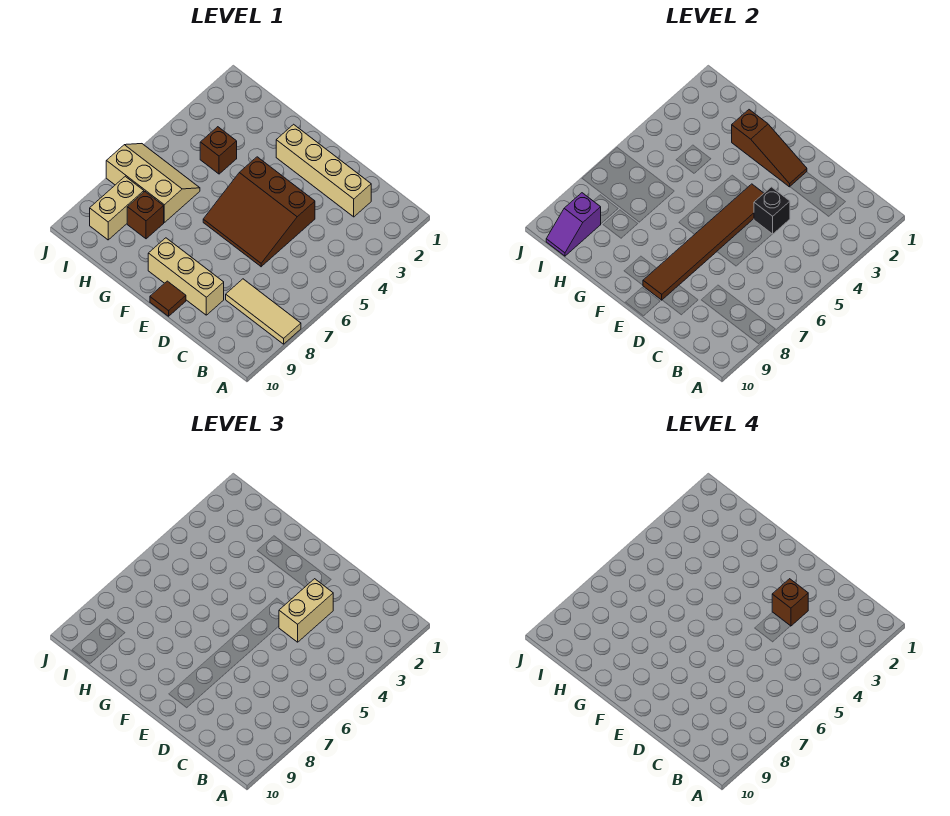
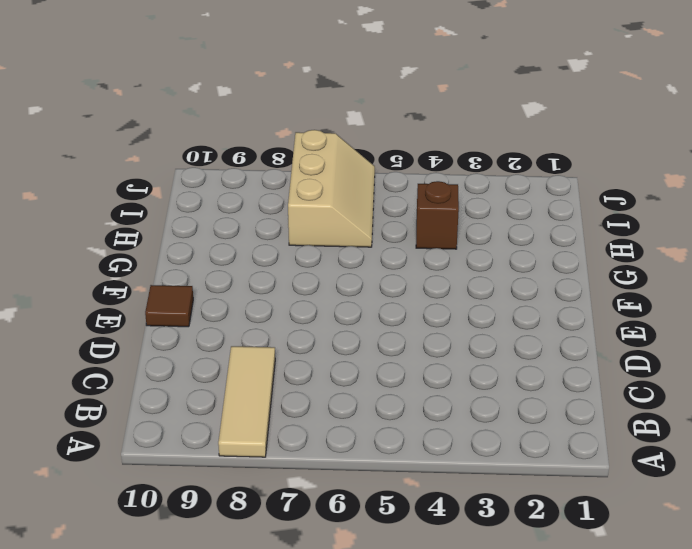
none -> tan 1x4 brick [276,124,371,217]
none -> brown 3x3 slope [203,157,315,267]
none -> tan 1x3 brick [148,238,224,315]

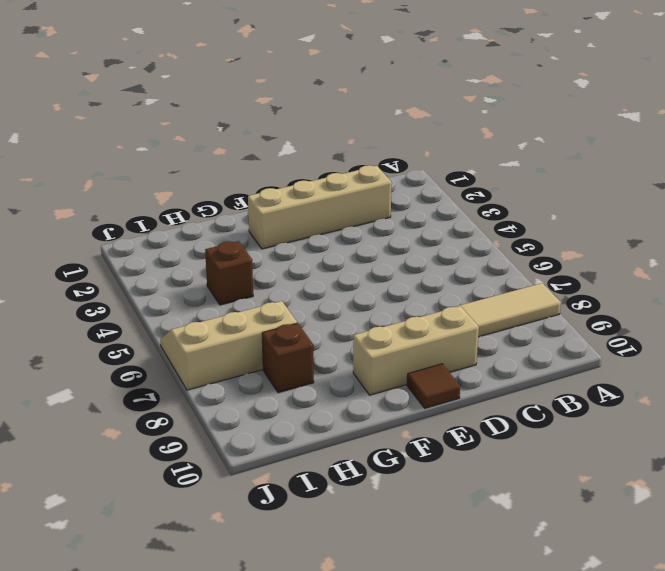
none -> brown 3x3 slope [203,157,315,267]
none -> tan 1x2 brick [90,176,144,240]
none -> black 1x1 brick [754,187,790,234]

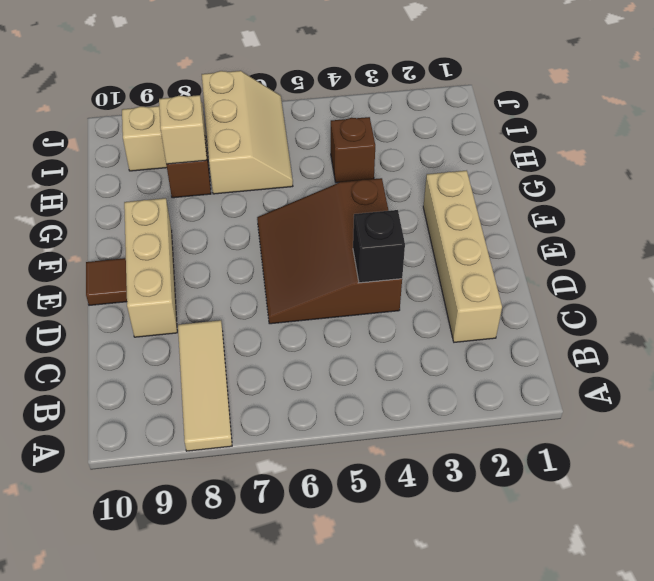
tan 1x1 brick [159,95,207,164] -> none
none -> brown 1x3 slope [732,110,807,187]
none -> brown 1x6 tile [643,184,764,300]
none -> purple 1x2 slope [546,193,601,256]

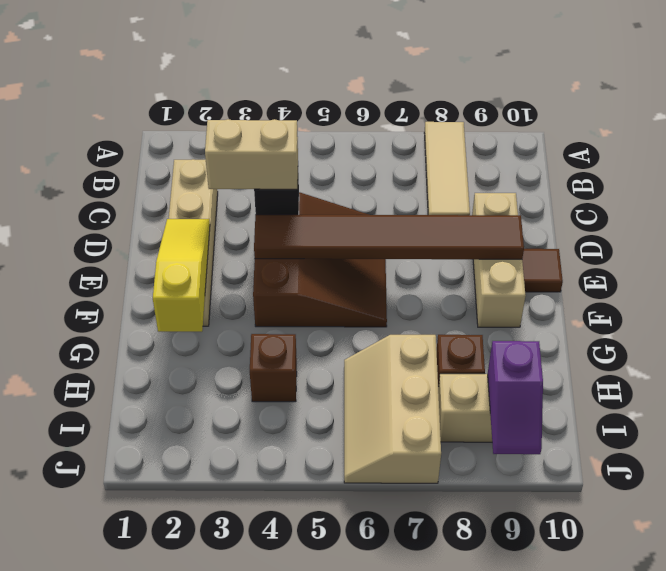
yellow 1x3 slope [153,219,210,332] -> brown 1x3 slope [732,110,807,187]
purple 1x2 slope [488,341,543,454] -> purple 1x2 slope turned to [546,193,601,256]
none -> brown 1x1 brick [772,579,808,626]

